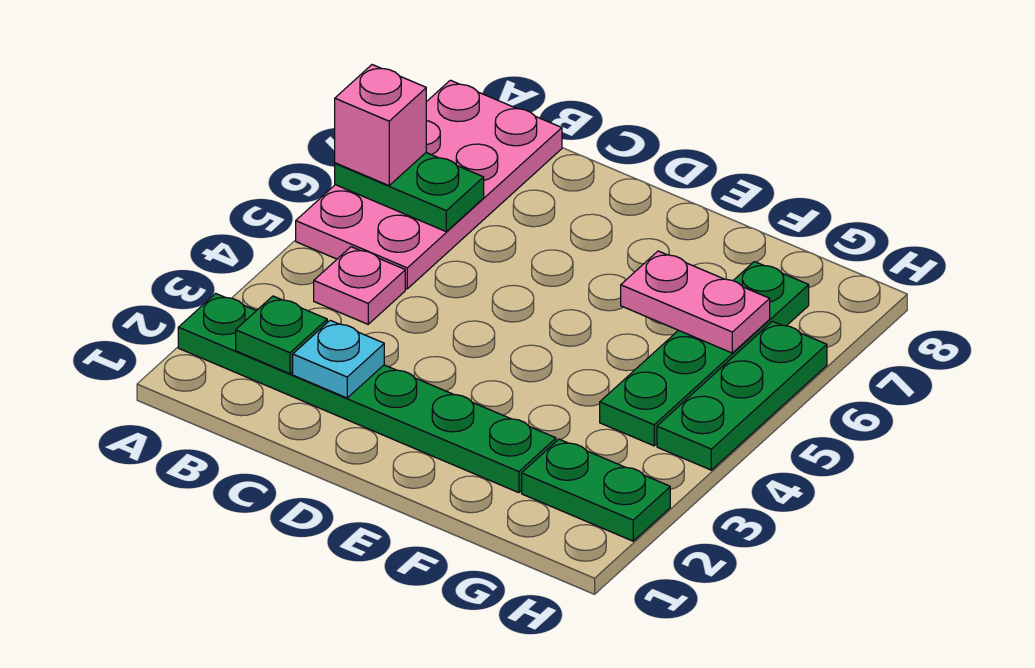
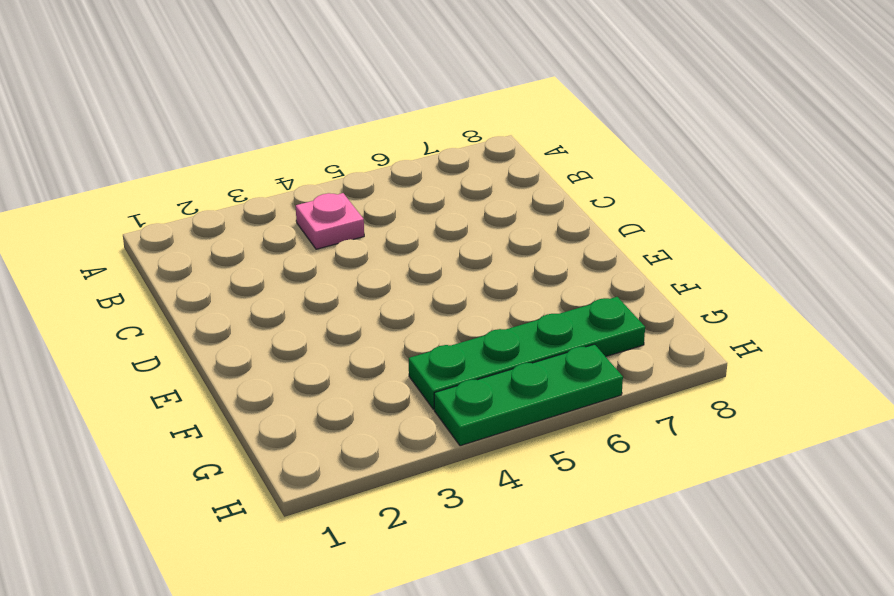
none -> green 1x6 plate [178,293,556,493]
none -> pink 2x4 plate [296,80,562,289]

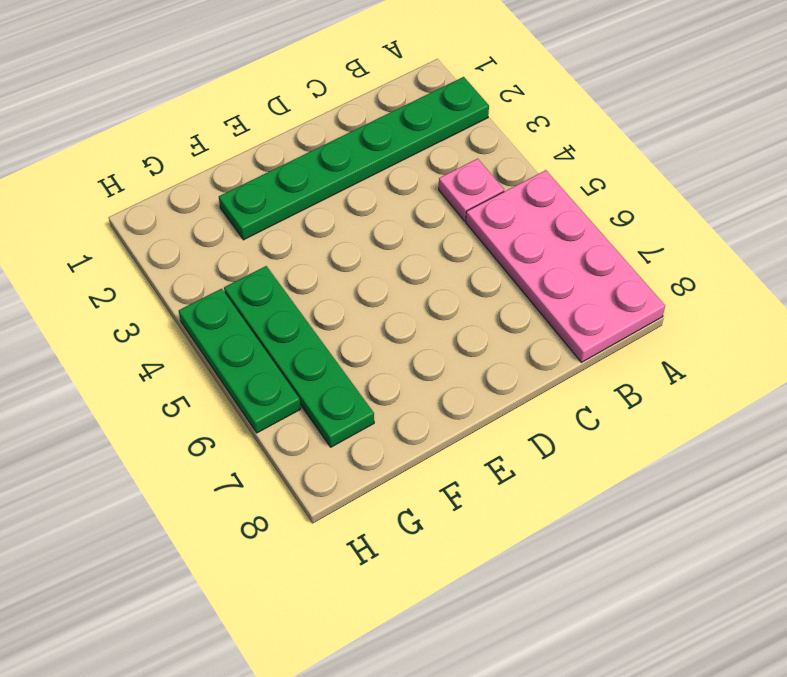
none -> green 1x2 plate [522,439,670,541]
none -> green 1x2 plate [335,153,484,231]

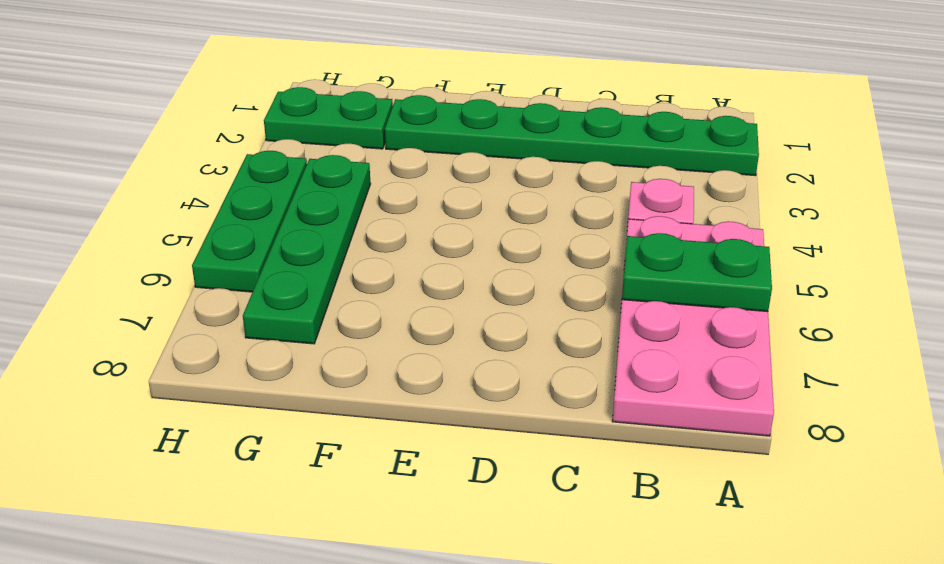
none -> green 1x1 plate [236,296,327,374]
none -> cyan 1x1 plate [293,320,384,398]

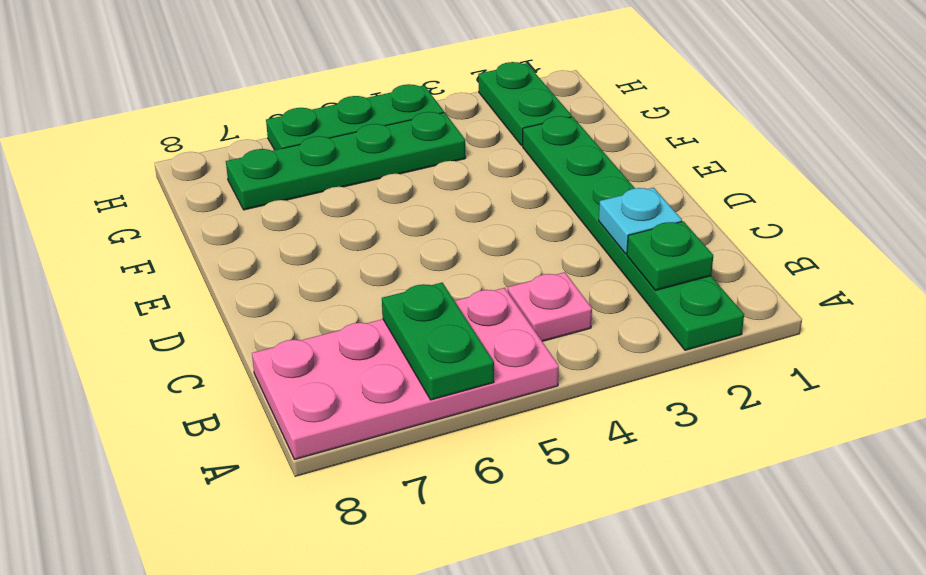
none -> pink 1x2 plate [621,251,770,353]
none -> pink 1x1 brick [335,65,426,186]

